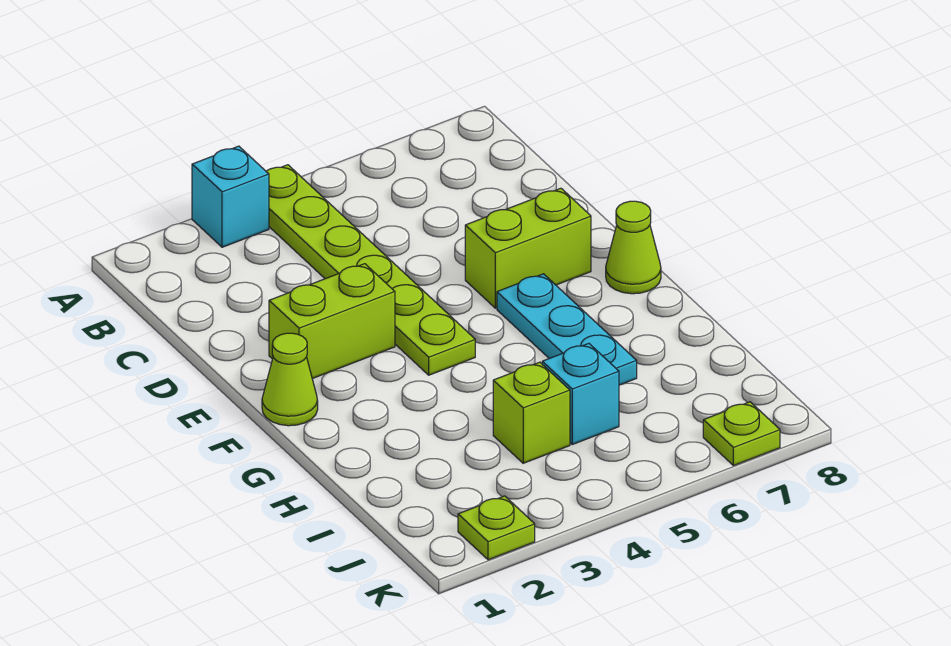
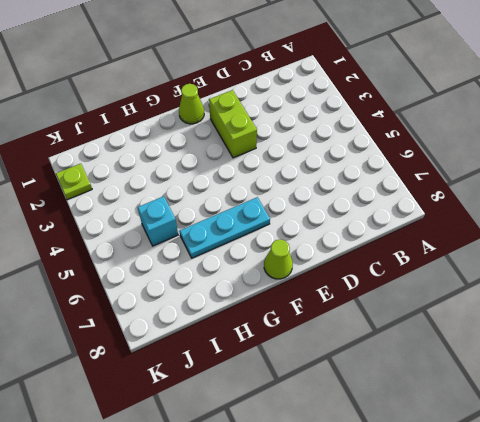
none -> cyan 1x1 brick [192,146,269,247]
none -> lime 1x6 plate [266,165,475,375]

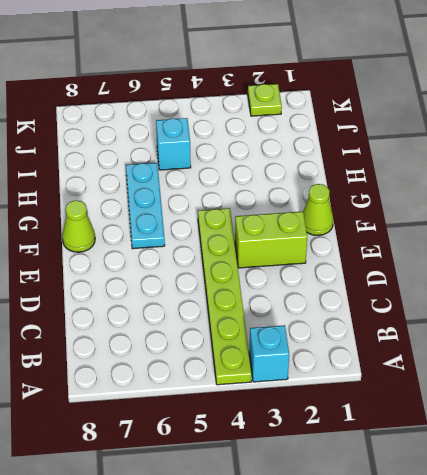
none -> lime 1x2 brick [465,188,591,308]
none -> lime 1x1 brick [493,362,570,463]

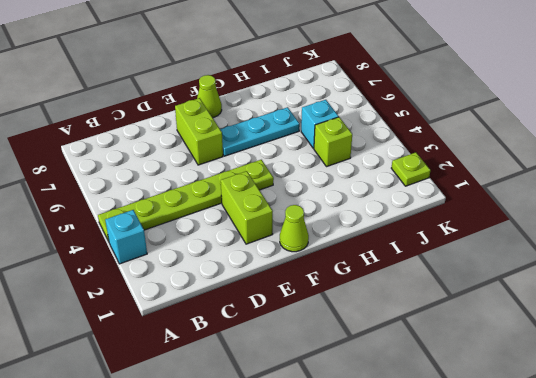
none -> lime 1x1 plate [703,402,780,466]

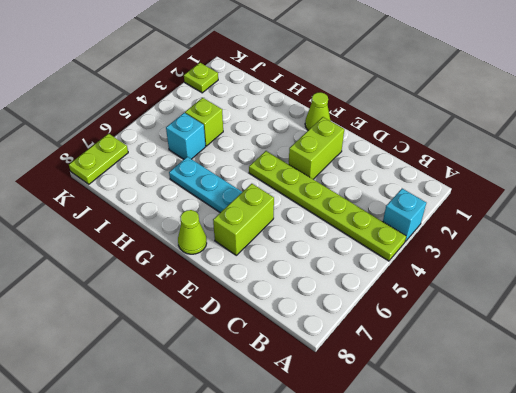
lime 1x2 plate [69,134,128,184] -> lime 1x1 plate [703,402,780,466]

